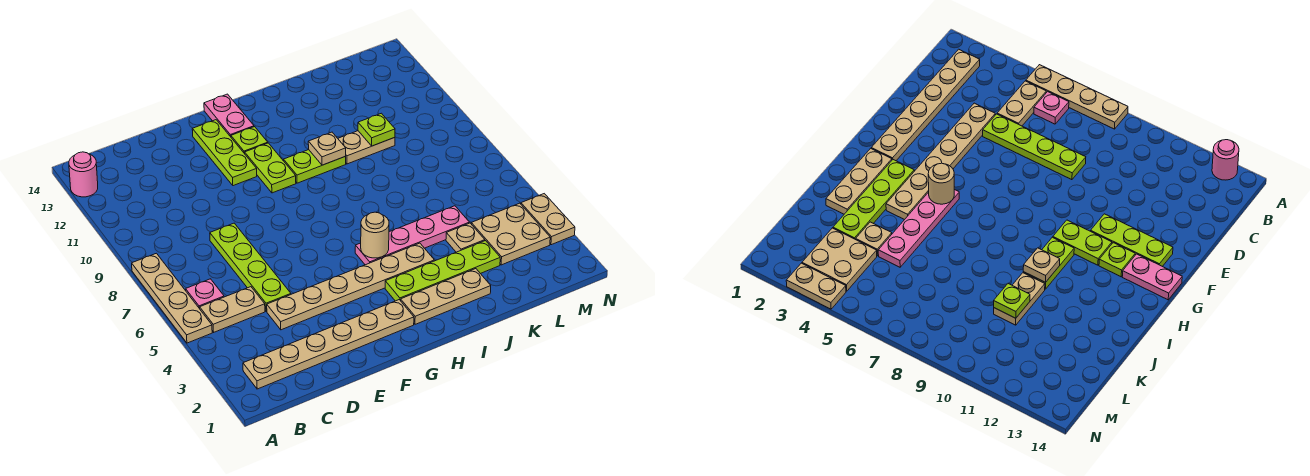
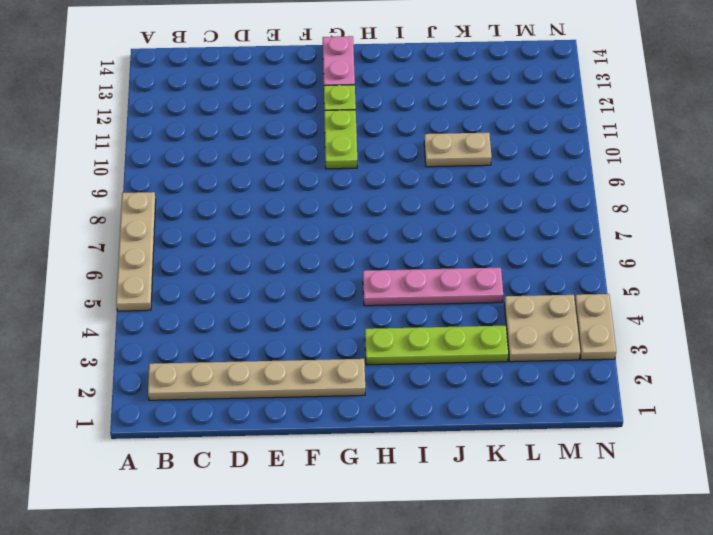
none -> pink 1x1 round brick [69,152,98,197]
none -> tan 1x2 plate [200,287,265,332]
none -> pink 1x1 plate [186,279,224,309]

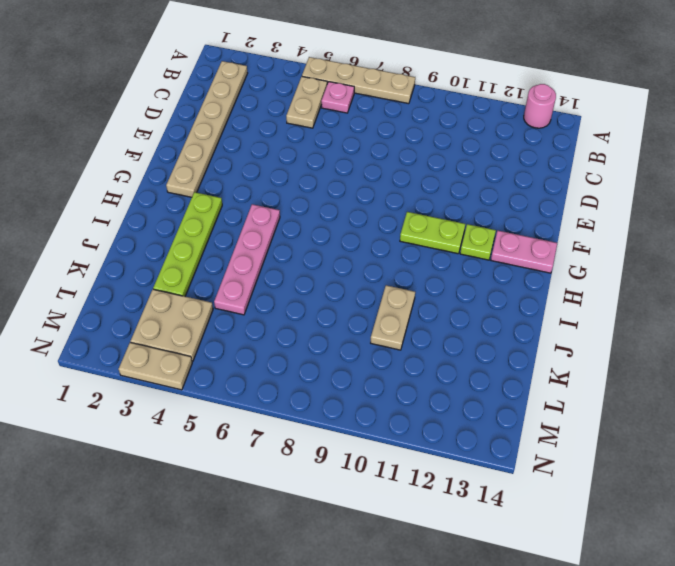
none -> tan 1x6 plate [267,243,434,330]
none -> lime 1x4 plate [210,223,291,311]
none -> lime 1x3 plate [192,120,257,186]

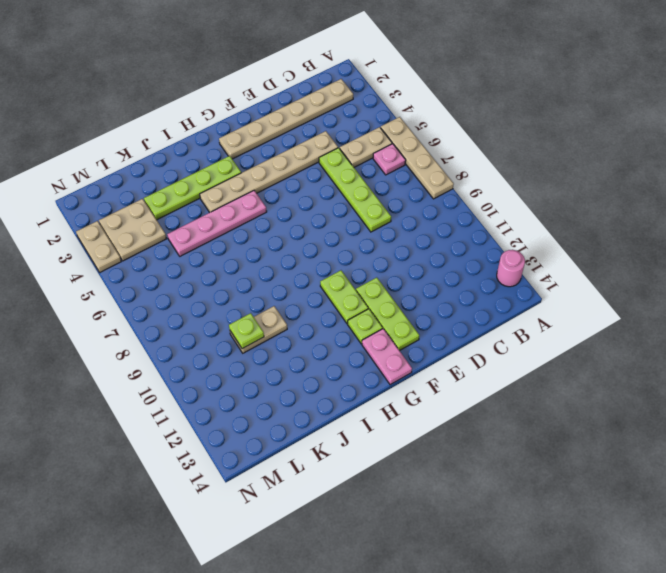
none -> tan 1x3 plate [401,269,491,324]
none -> lime 1x2 plate [284,149,346,183]
none -> tan 1x1 plate [446,223,485,252]

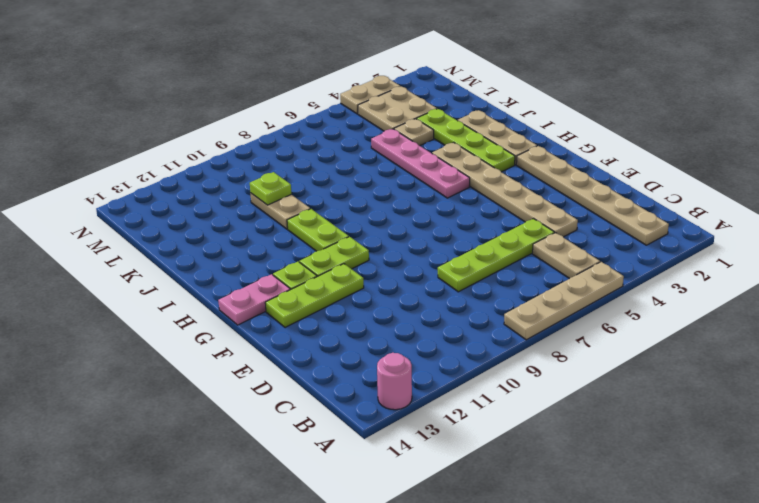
none -> pink 1x1 plate [186,279,224,309]
none -> tan 1x1 round brick [361,212,389,258]
none -> tan 1x1 plate [308,132,346,165]

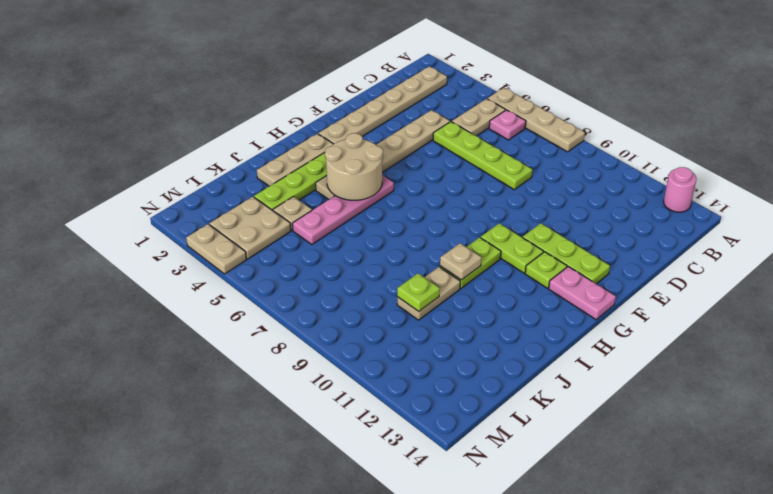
tan 2x2 round brick [325,133,383,200] -> tan 1x1 round brick [361,212,389,258]

